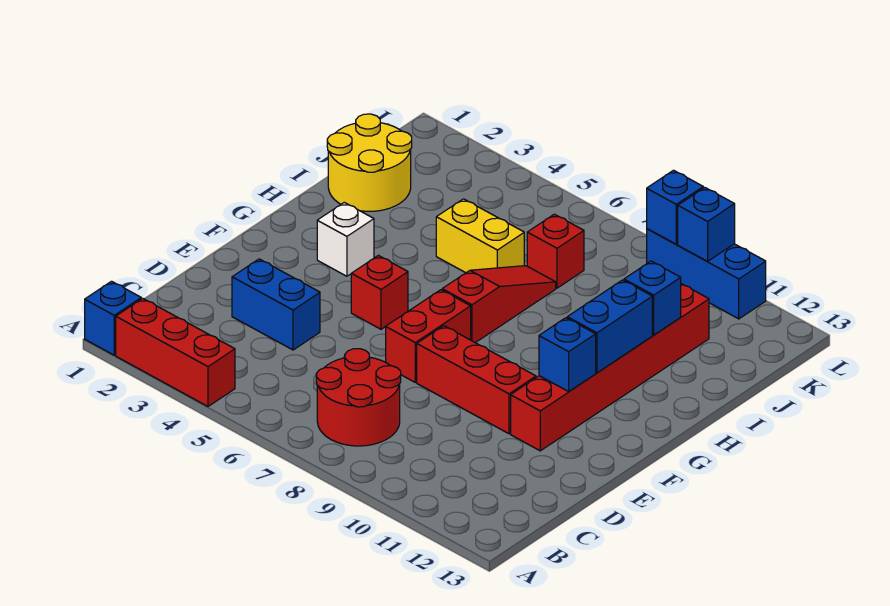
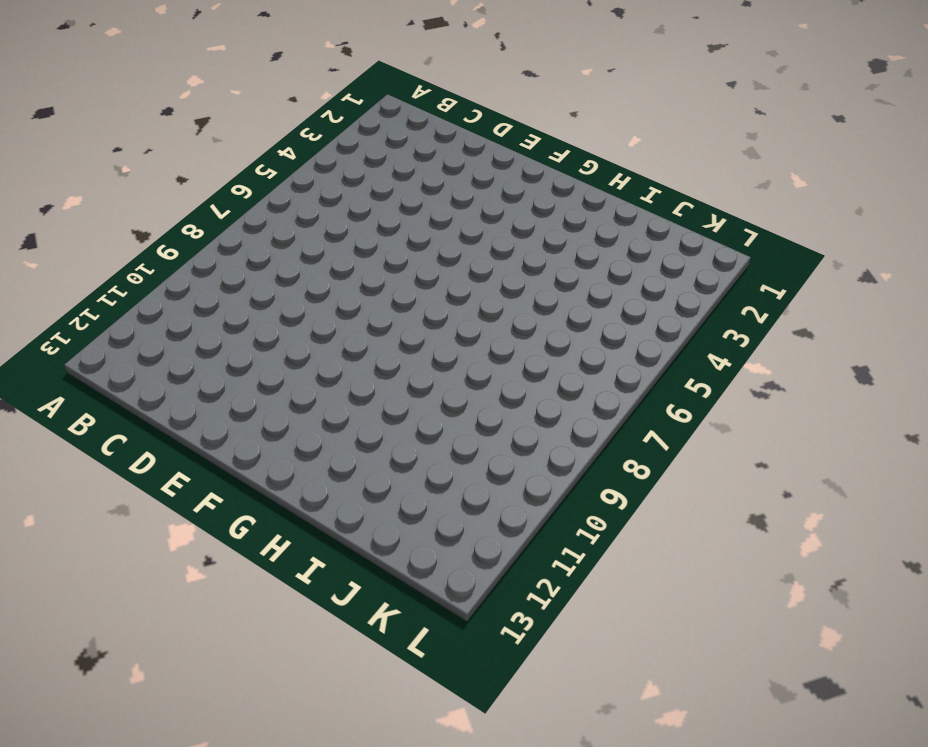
none -> blue 1x1 brick [85,281,141,355]
none -> red 1x3 brick [116,298,235,406]
none -> red 2x2 round brick [316,349,401,446]

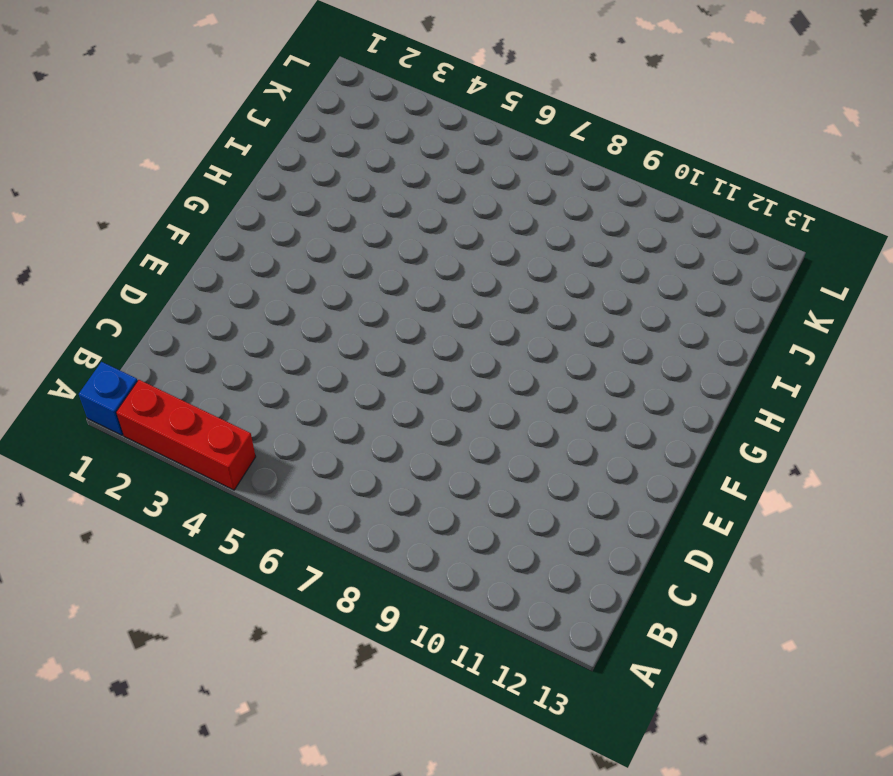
none -> red 2x2 round brick [316,349,401,446]
none -> blue 1x2 brick [232,259,320,350]
none -> red 1x2 brick [386,290,471,382]

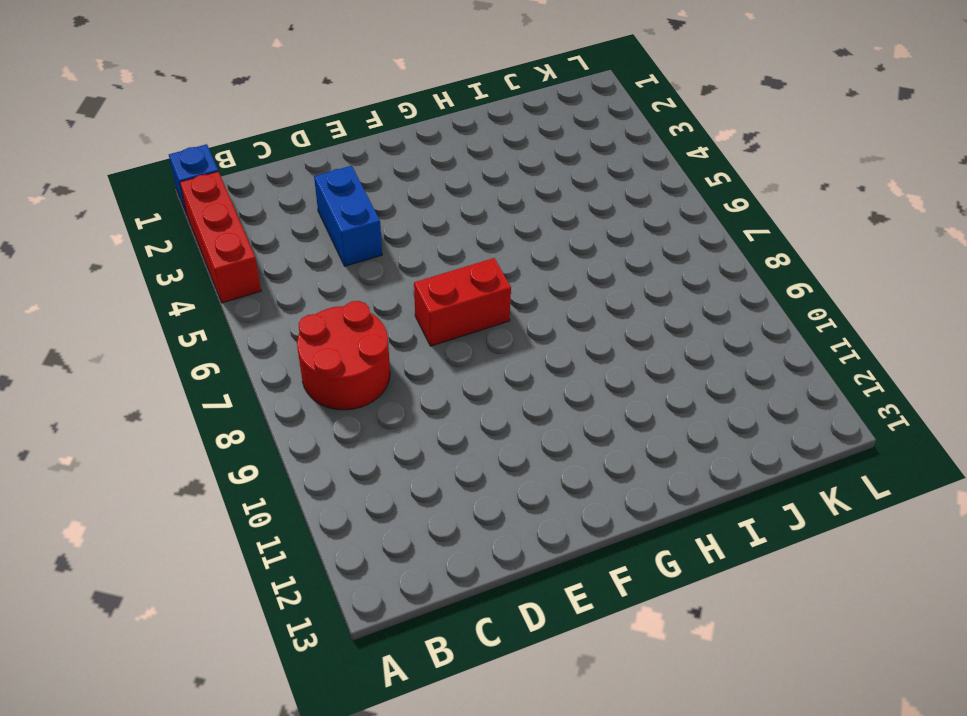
none -> red 1x3 brick [417,326,536,434]
none -> red 1x6 brick [511,284,709,451]
none -> red 1x1 brick [351,255,408,329]

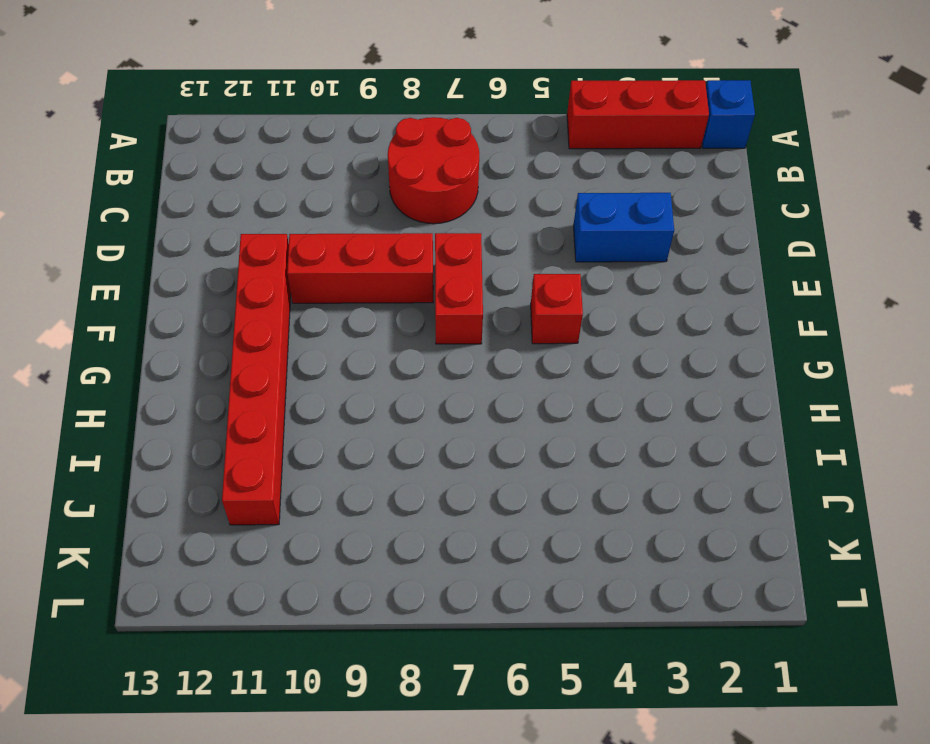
none -> white 1x1 brick [317,202,374,276]
none -> red 1x3 slope [442,266,556,343]
none -> yellow 2x2 round brick [327,114,412,211]

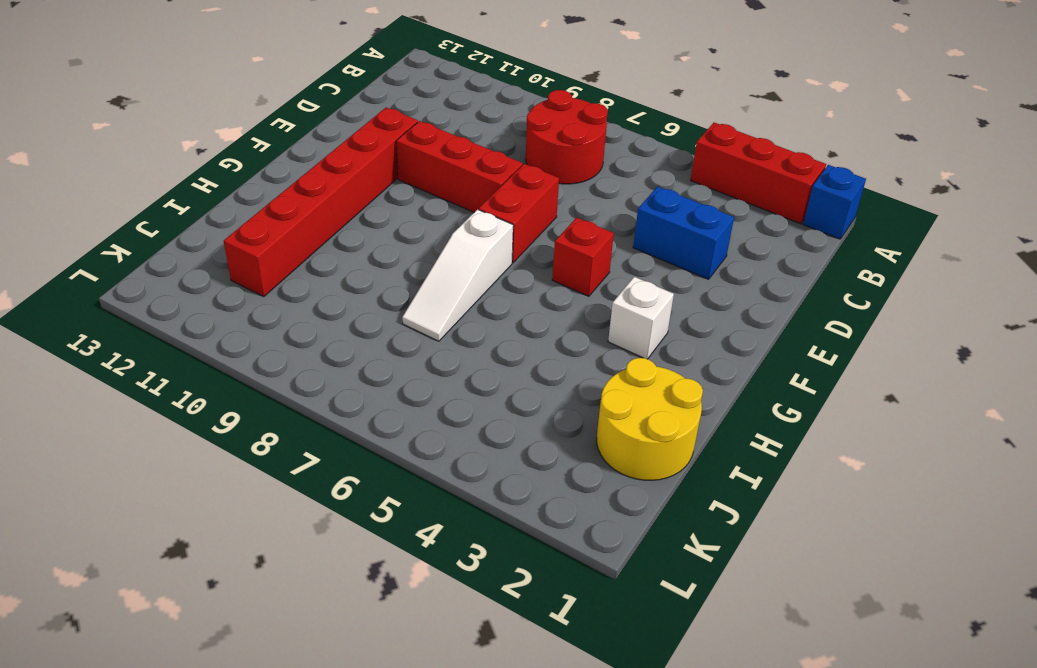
white 1x3 slope [402,209,513,341] -> red 1x3 slope [442,266,556,343]
none -> yellow 1x2 brick [436,199,524,273]
none -> red 1x1 brick [527,214,584,288]
none -> blue 1x3 brick [647,229,766,319]

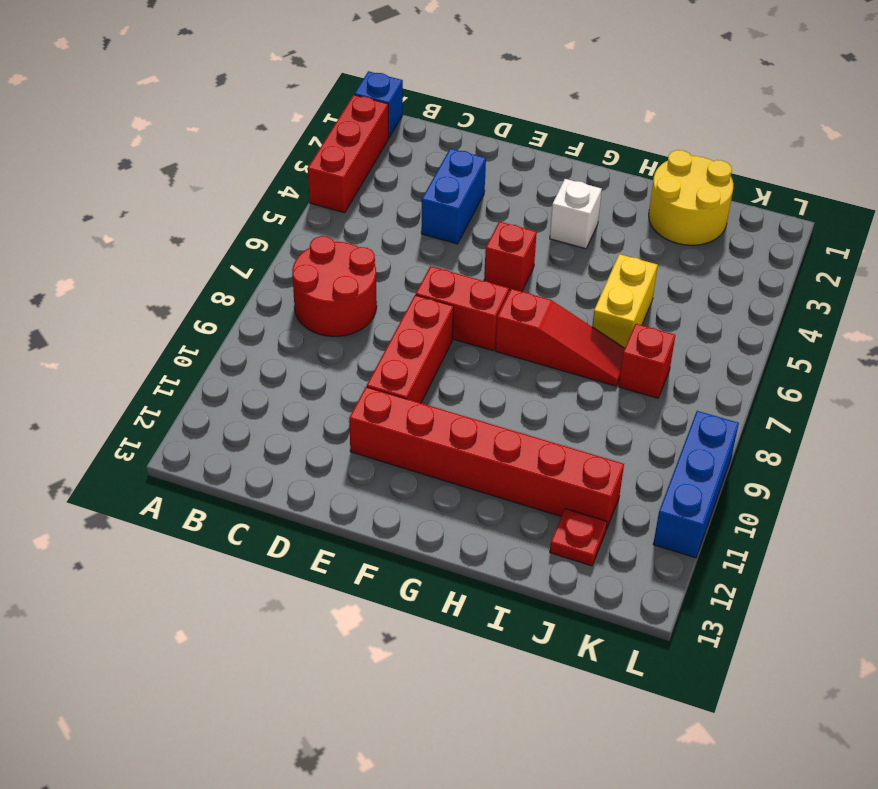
red 1x1 plate [550,509,607,566] -> none
none -> blue 1x1 brick [539,318,596,392]
none -> blue 1x2 brick [567,280,652,373]
none -> blue 1x1 brick [624,261,681,335]

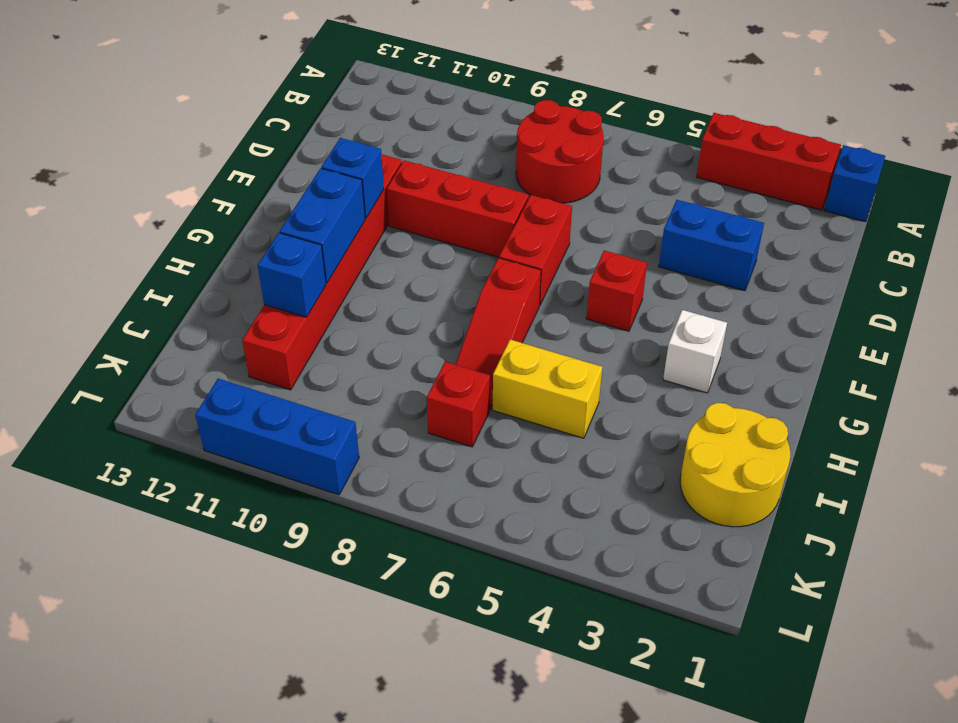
none -> blue 1x1 brick [647,170,703,244]
none -> blue 1x1 brick [678,188,735,261]

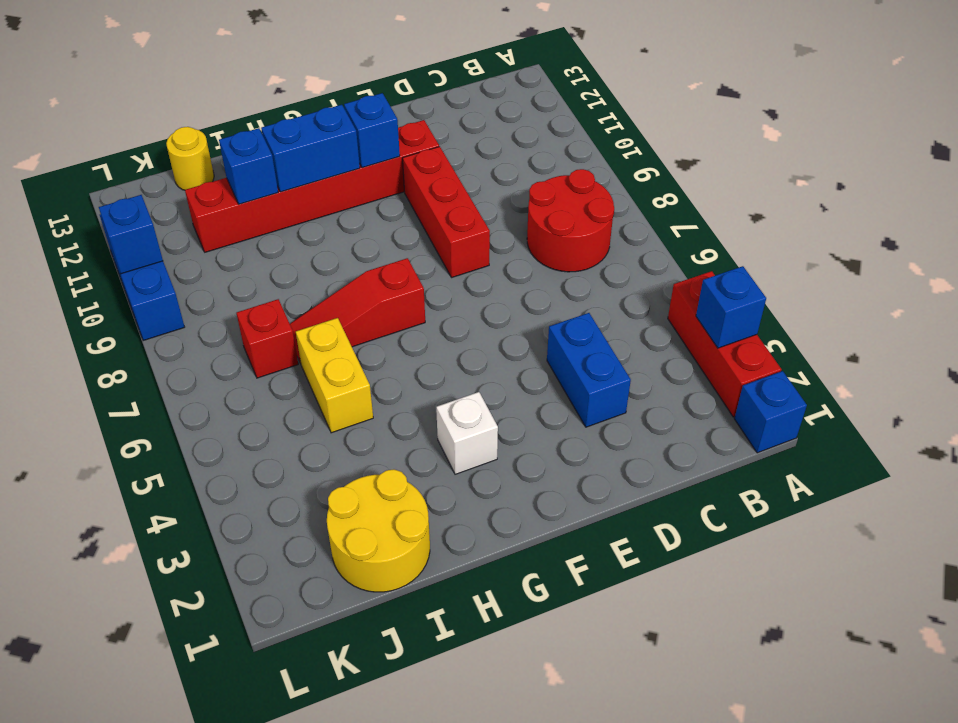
blue 1x1 brick [696,266,766,348] -> blue 1x1 brick moved to [647,170,703,244]
yellow 1x1 round brick [166,127,214,190] -> none
none -> red 1x2 brick [386,290,471,382]
none -> red 1x1 brick [351,255,408,329]

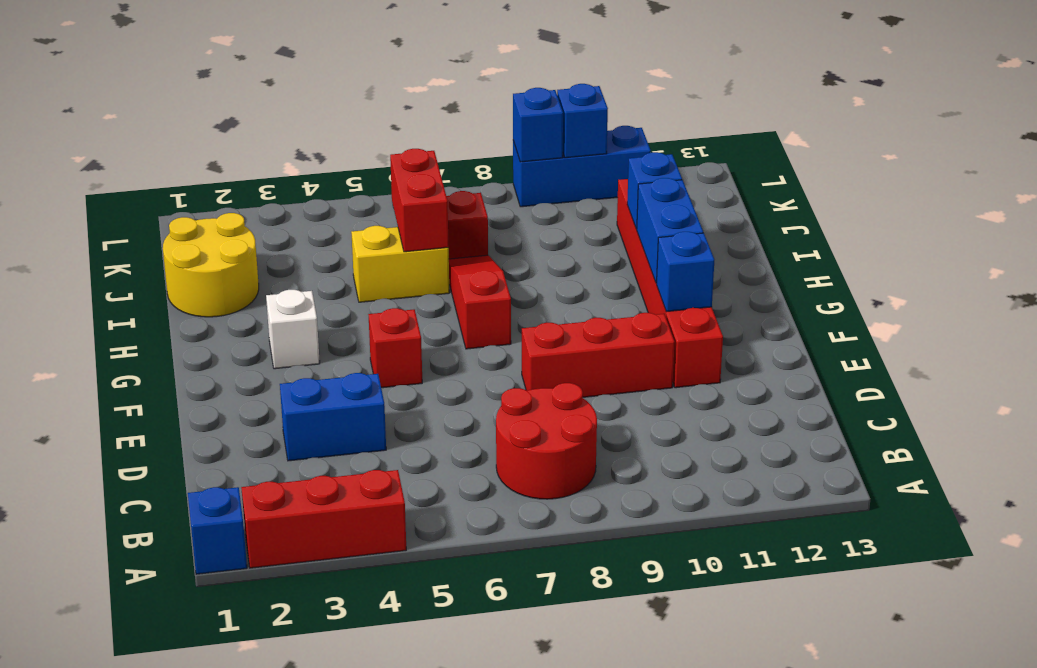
red 1x2 brick [390,149,449,252] -> red 1x2 brick moved to [386,290,471,382]

